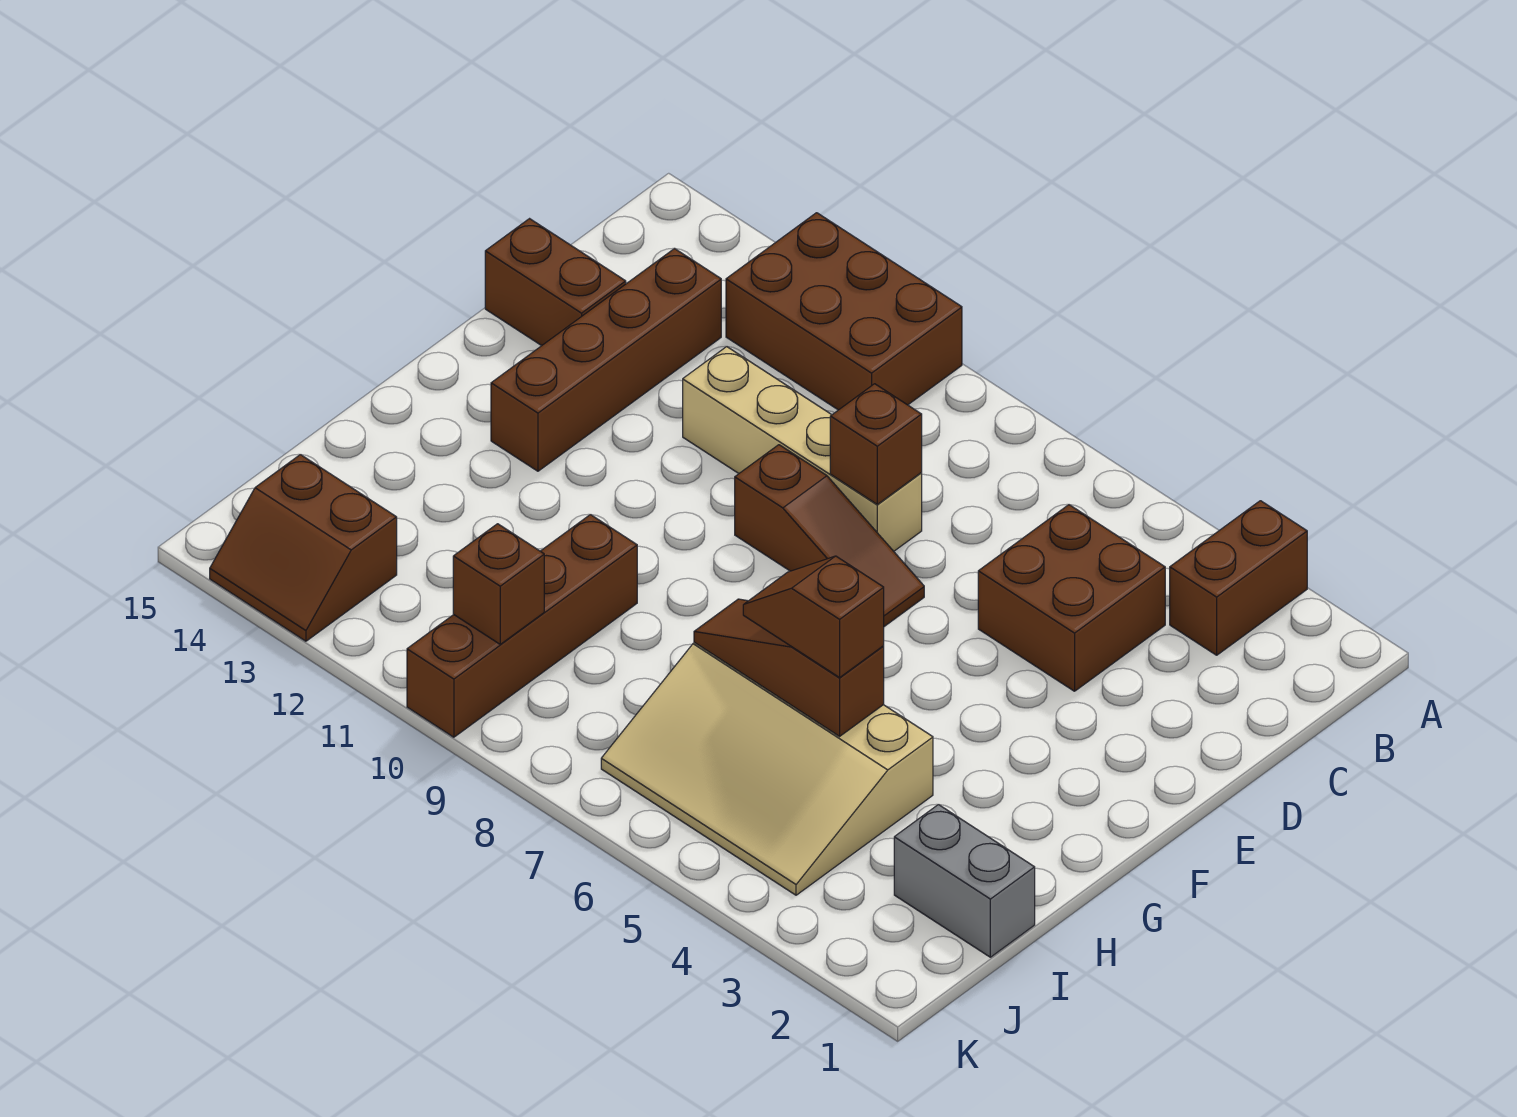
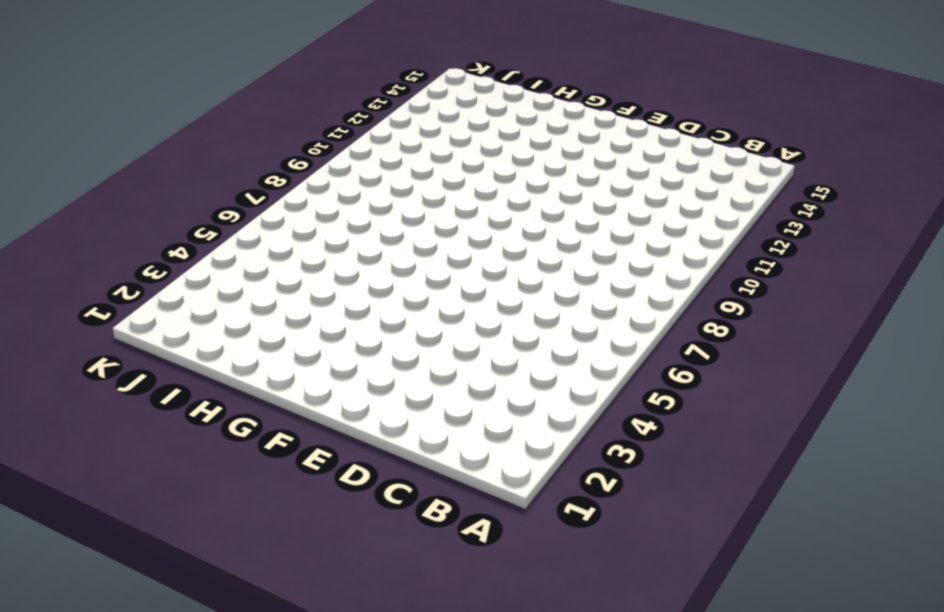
none -> brown 1x2 brick [1170,501,1307,655]
none -> brown 2x3 brick [726,213,962,410]
none -> brown 2x2 brick [978,505,1165,691]

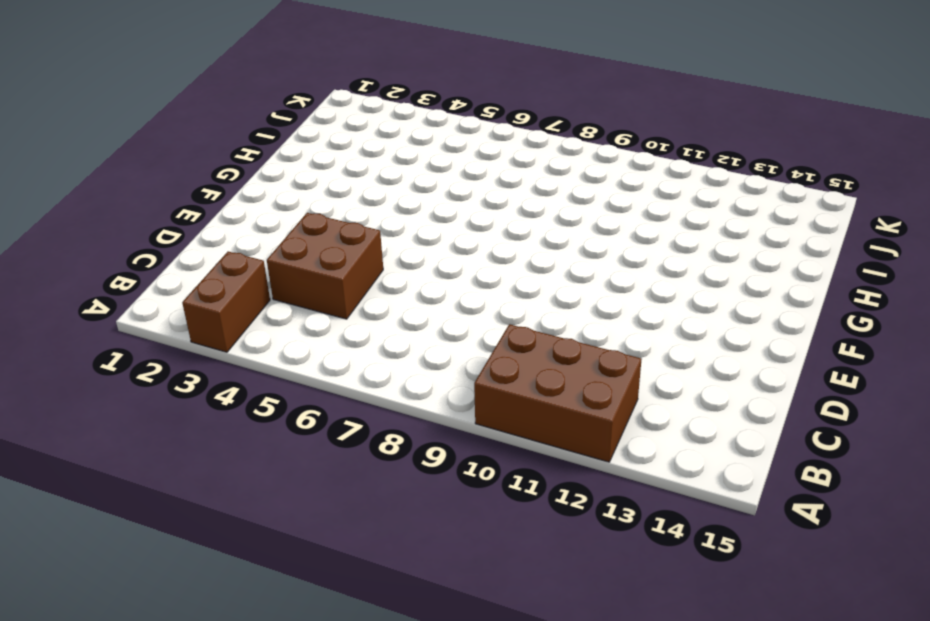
none -> brown 1x4 brick [491,248,721,471]
none -> tan 1x4 brick [683,347,922,551]
none -> brown 1x2 brick [485,219,626,346]

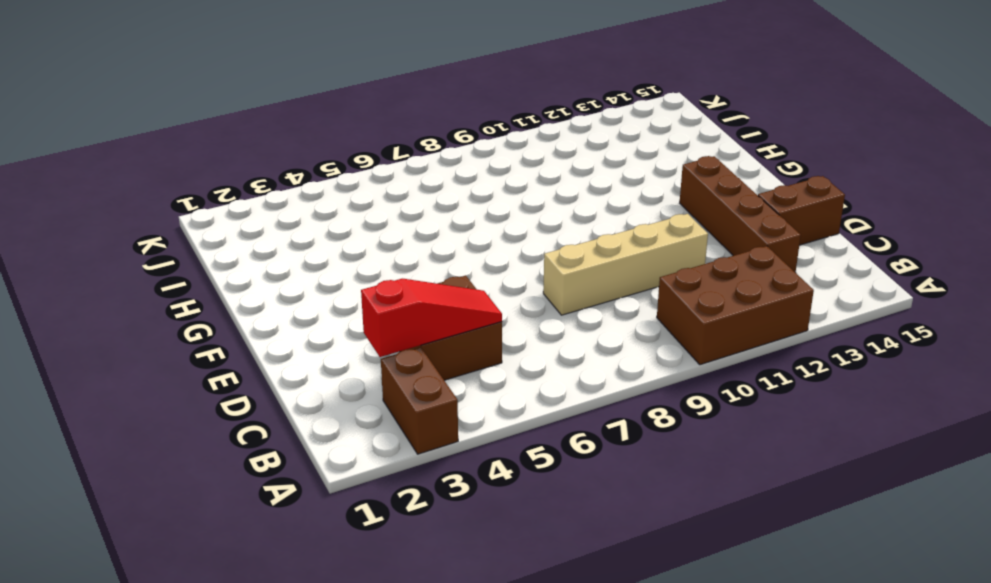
red 1x3 slope [361,279,502,357] -> none
none -> brown 1x3 slope [735,445,924,626]
none -> tan 3x4 slope [601,643,933,895]
none -> brown 1x4 brick [407,515,637,737]

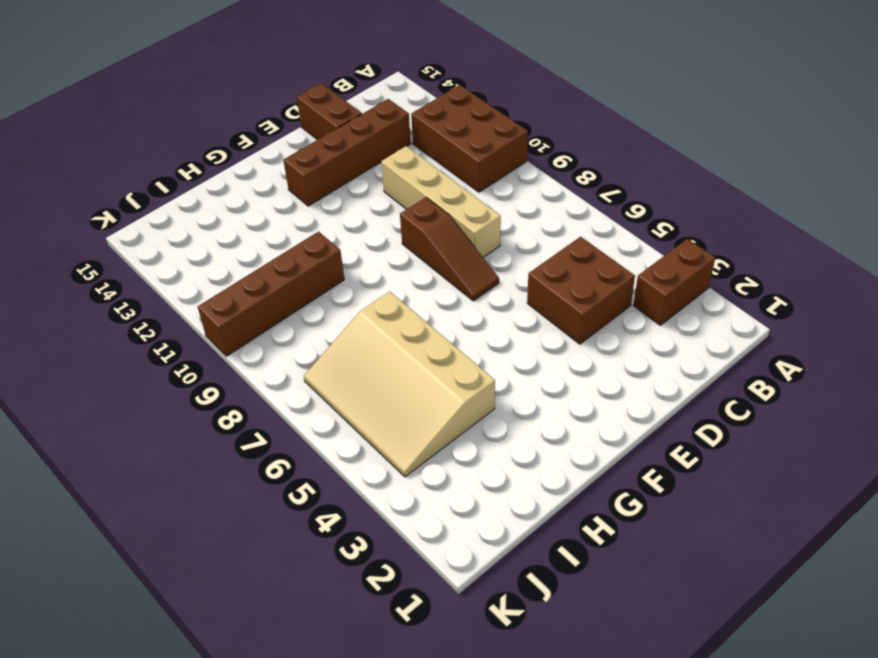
none -> grey 1x2 brick [894,805,1035,957]
none -> brown 2x2 slope [210,455,397,641]
none -> brown 1x1 brick [830,384,922,504]

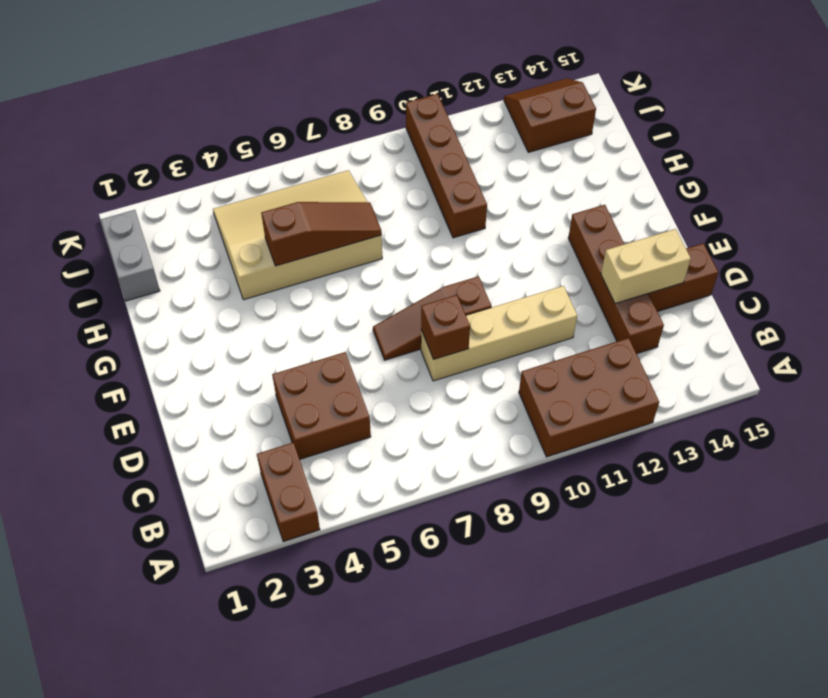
tan 1x2 brick [601,229,691,304] -> none
grey 1x2 brick [101,210,160,301] -> grey 1x2 brick turned to [894,805,1035,957]
none -> brown 1x1 brick [453,524,544,644]
none -> brown 1x2 slope [743,556,884,678]

